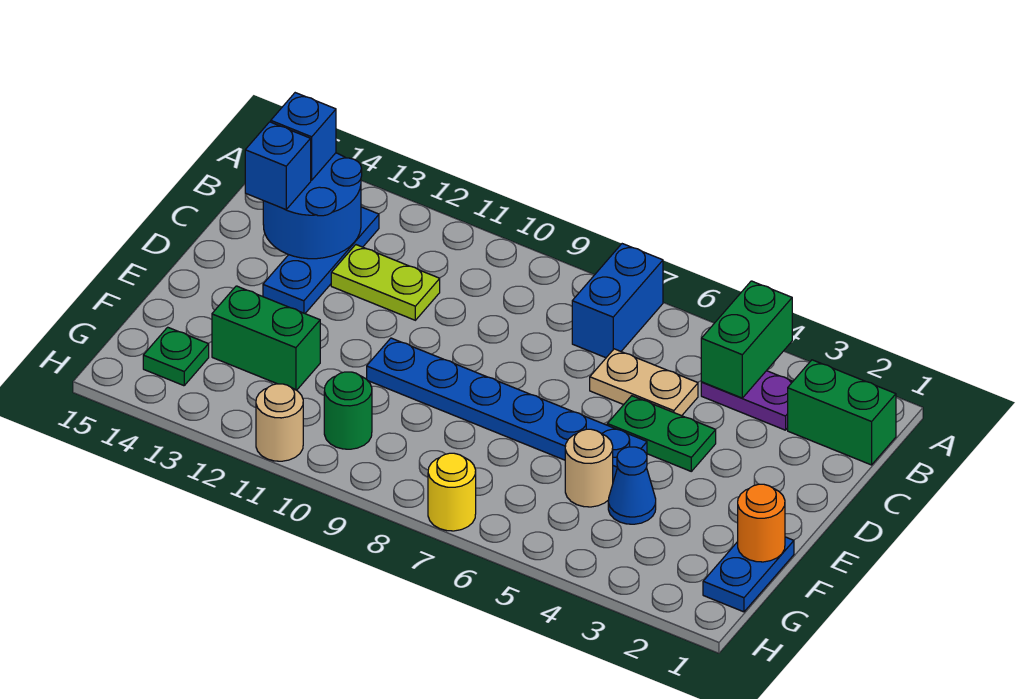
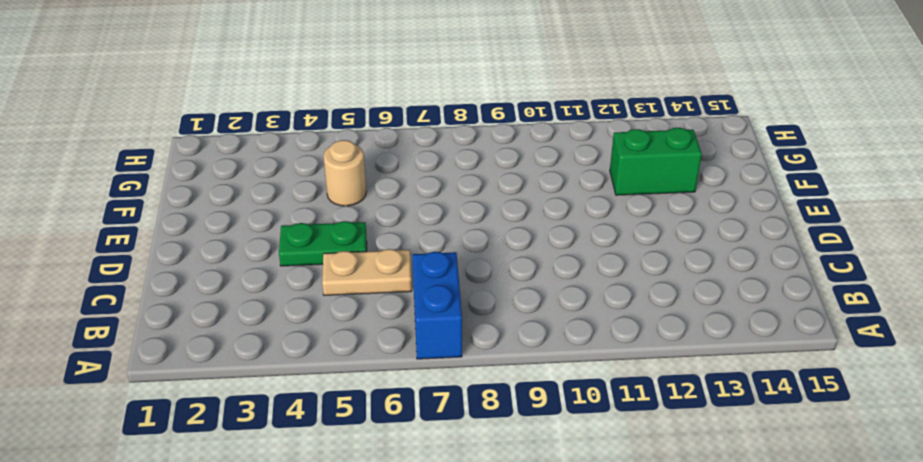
none -> green 1x2 brick [788,360,896,465]
none -> purple 1x2 plate [701,371,793,430]
none -> blue 1x3 plate [263,207,379,313]

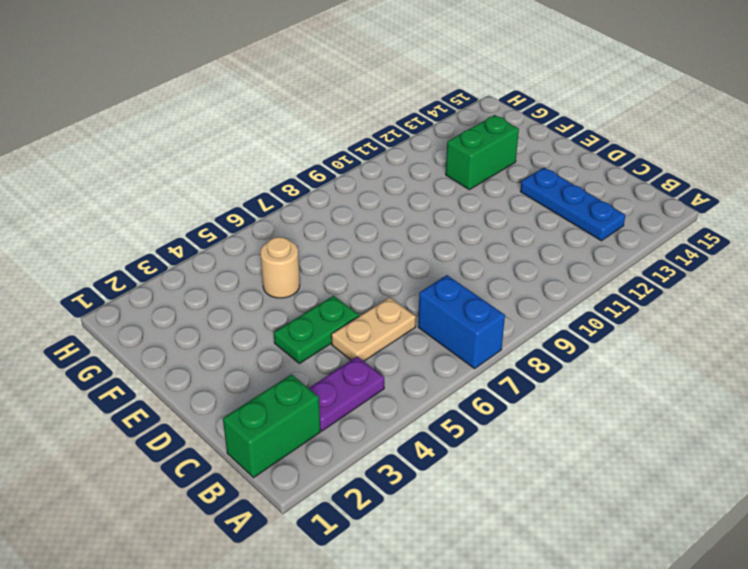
none -> lime 1x2 plate [331,245,440,320]
none -> blue 1x6 plate [367,338,647,480]
none -> blue 1x2 plate [703,537,794,612]

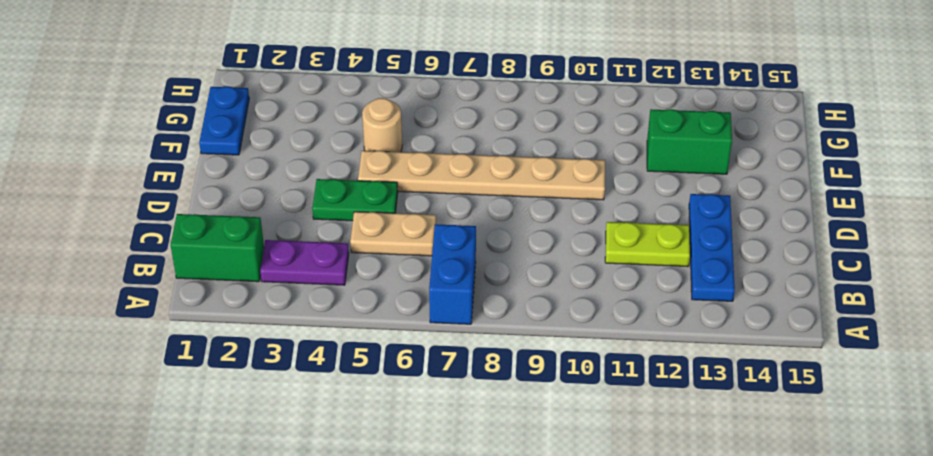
tan 1x6 plate [358,151,605,200] -> blue 1x6 plate [367,338,647,480]
none -> blue 1x1 cone [608,447,656,524]
none -> green 1x1 round brick [324,372,372,449]
none -> green 1x1 plate [143,327,209,386]

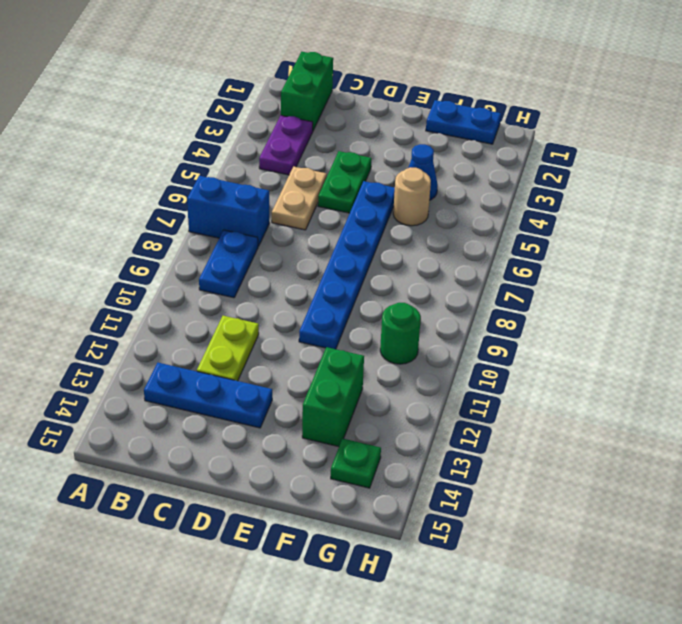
blue 1x2 plate [199,230,258,298] -> none
none -> yellow 1x1 round brick [428,453,476,531]
none -> tan 1x1 round brick [256,384,303,461]
none -> green 1x2 brick [701,281,792,398]

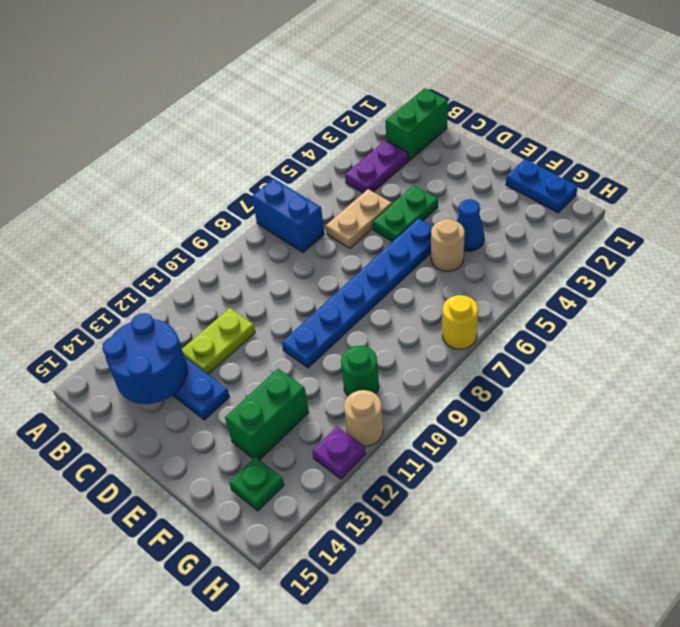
purple 1x1 plate [312,426,366,479] -> none
none -> green 1x2 brick [701,281,792,398]
none -> orange 1x1 round brick [738,484,785,562]
none -> blue 1x1 brick [271,93,336,180]

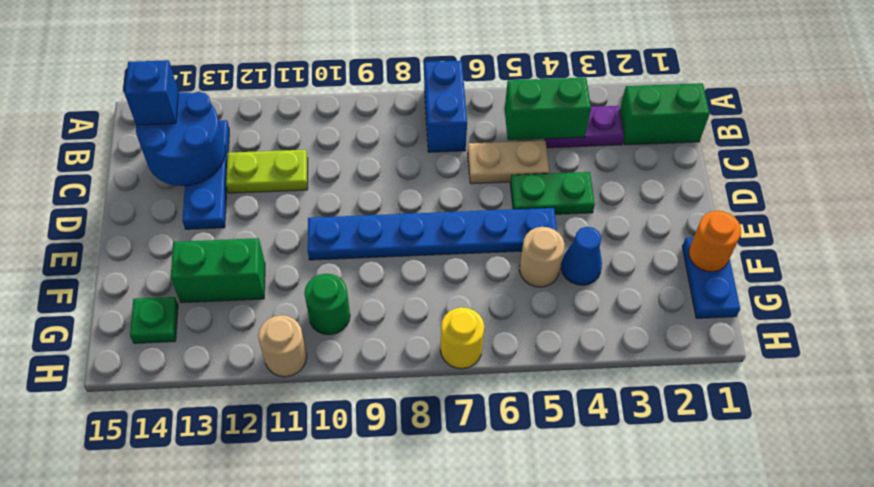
green 1x2 brick [505,78,591,140] -> green 1x2 brick turned to [701,281,792,398]
none -> blue 1x1 brick [245,122,311,210]

